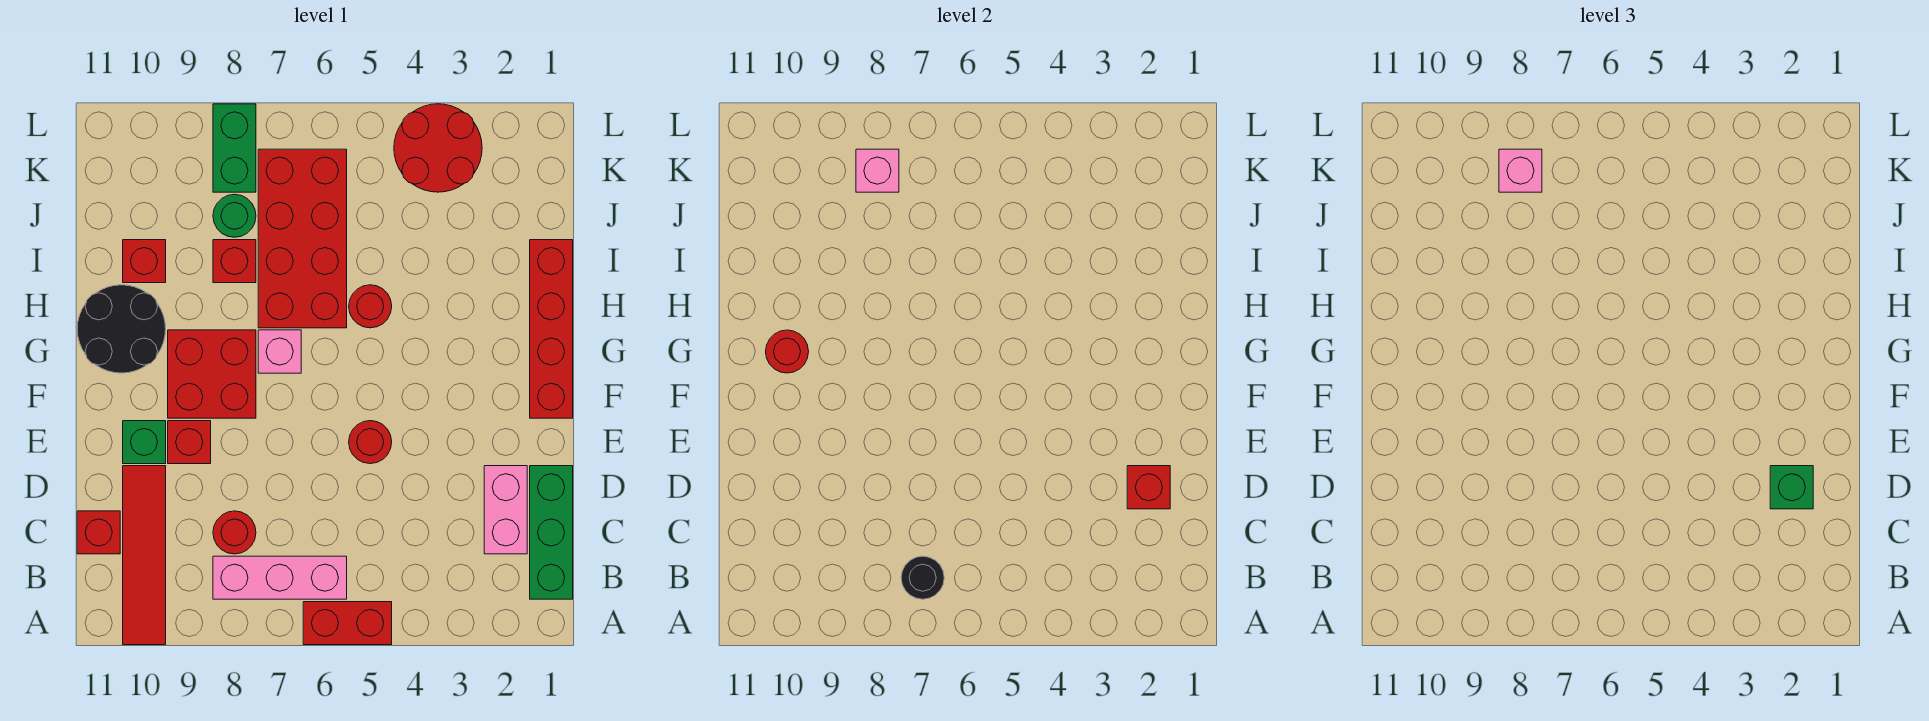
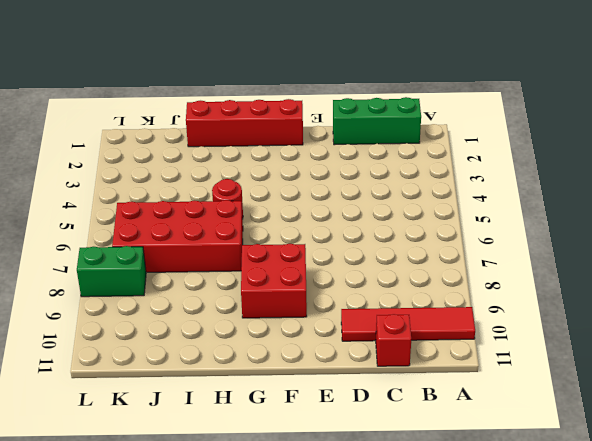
none -> red 1x2 brick [303,602,392,645]
none -> pink 1x3 brick [213,556,347,599]
none -> pink 1x2 brick [484,466,527,554]

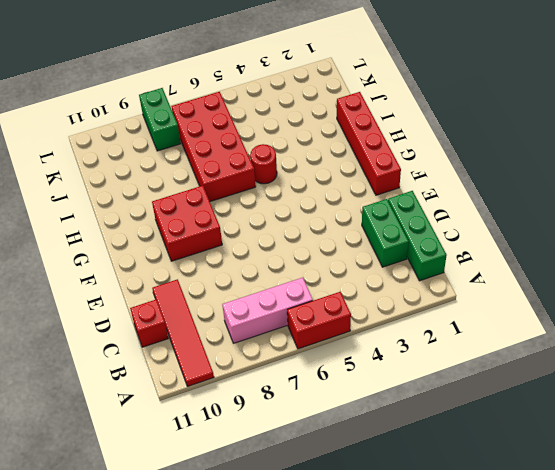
green 1x2 brick [362,199,409,267] -> pink 1x2 brick [484,466,527,554]
none -> red 1x1 round brick [213,511,256,554]
none -> red 1x1 round brick [349,421,392,464]
none -> red 1x1 brick [168,421,211,464]

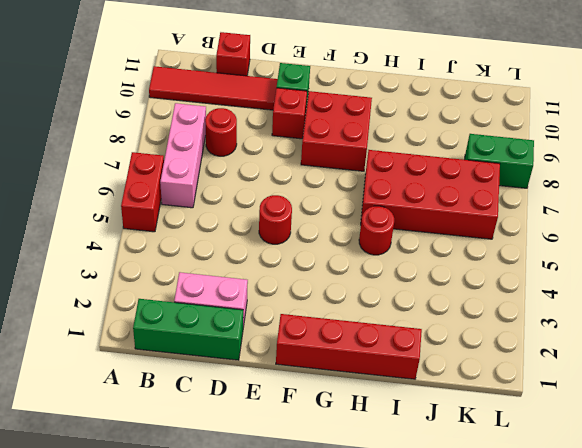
none -> pink 1x1 brick [258,330,301,373]
none -> black 2x2 round brick [77,285,166,373]
none -> red 1x1 brick [213,240,256,283]

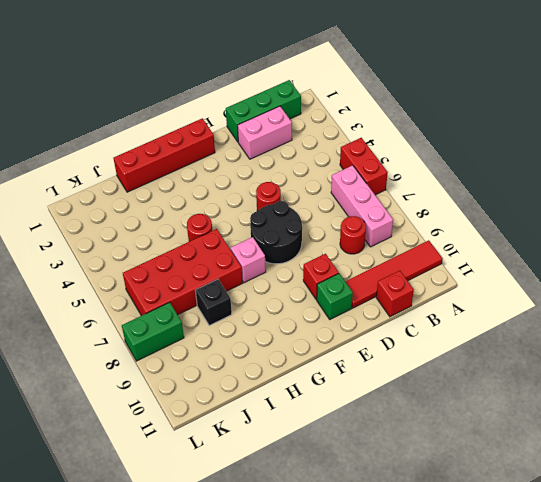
black 2x2 round brick [250,201,302,264] -> black 2x2 round brick moved to [77,285,166,373]
black 1x1 brick [195,279,232,326] -> red 1x1 brick [213,240,256,283]
none -> red 2x2 brick [168,330,256,418]
none -> red 1x1 brick [123,240,166,283]
none -> green 1x1 round brick [213,194,256,237]

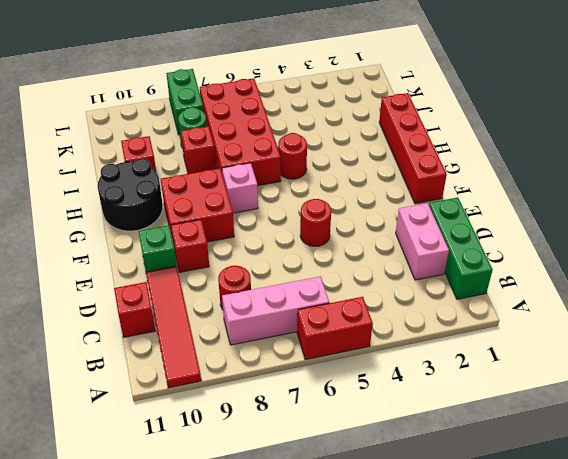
none -> red 2x2 round brick [394,104,482,192]
none -> black 1x1 round brick [901,556,944,599]
none -> red 1x1 brick [1127,466,1170,509]

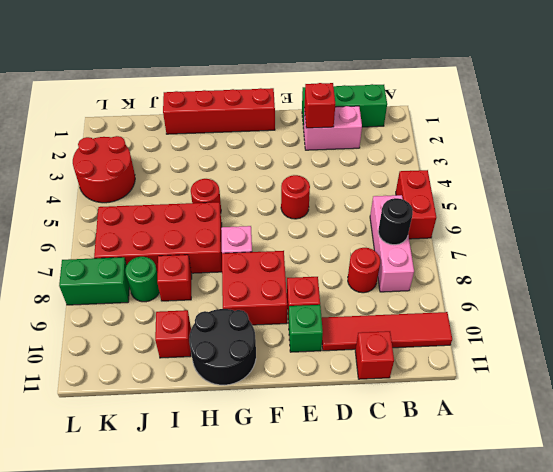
none -> red 1x1 round brick [766,330,809,373]
none -> pink 1x1 brick [856,149,899,192]
none -> green 1x1 brick [1770,466,1813,509]

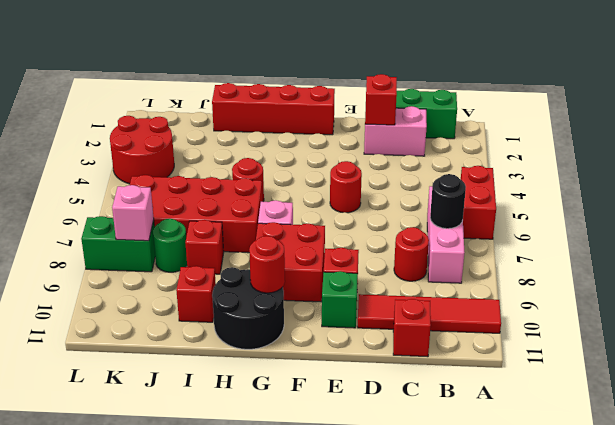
none -> green 1x1 brick [1770,466,1813,509]
none -> pink 1x1 brick [1499,149,1542,192]

